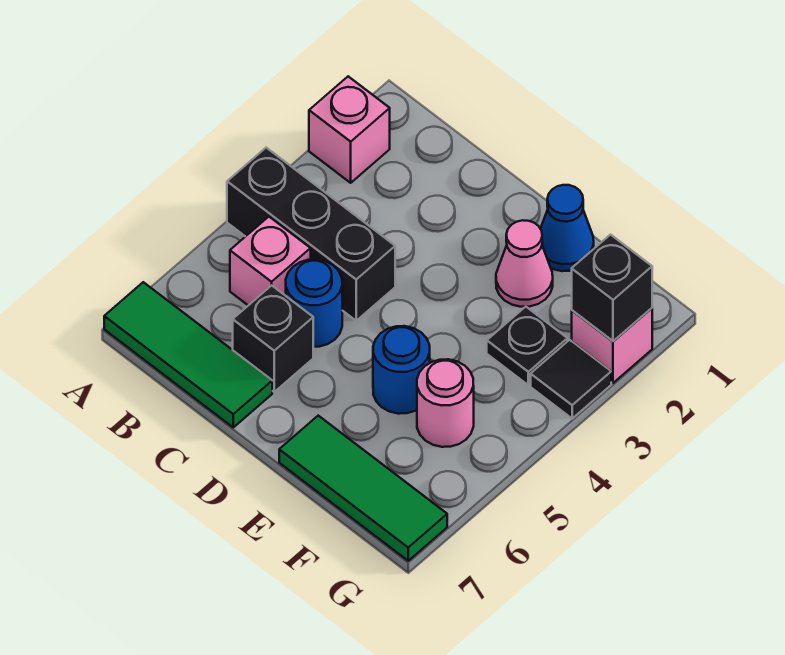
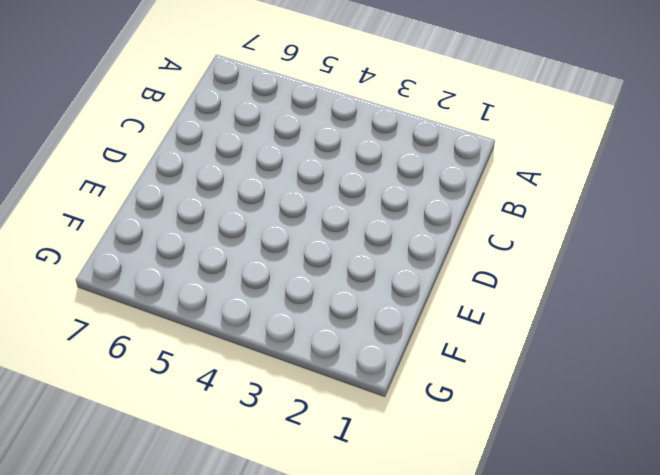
none -> pink 1x1 brick [309,76,390,183]
none -> black 1x3 brick [227,148,395,321]
none -> green 1x3 tile [104,282,272,427]

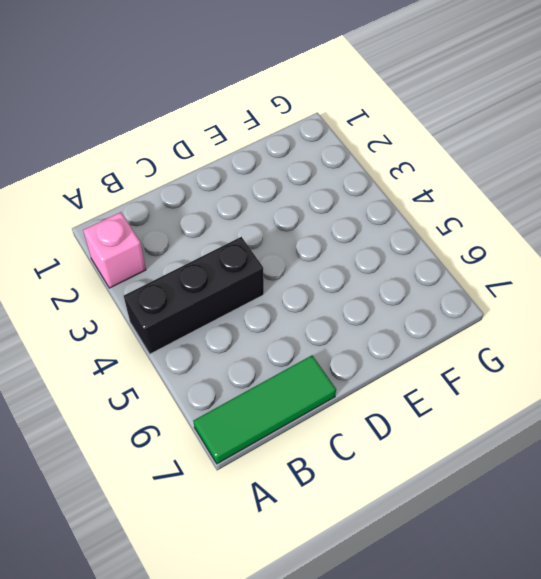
none -> pink 1x1 brick [230,217,311,305]
none -> blue 1x1 round brick [286,259,342,347]
none -> black 1x1 brick [233,285,313,392]

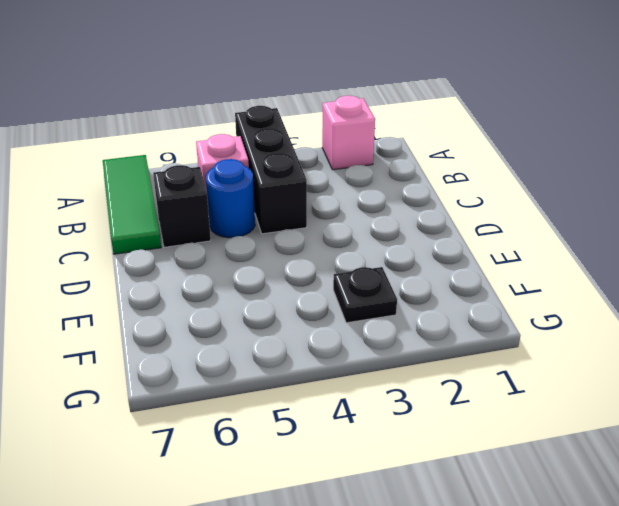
none -> blue 1x1 cone [540,185,594,271]
none -> pink 1x1 cone [496,220,553,307]
none -> blue 1x1 round brick [373,326,430,414]

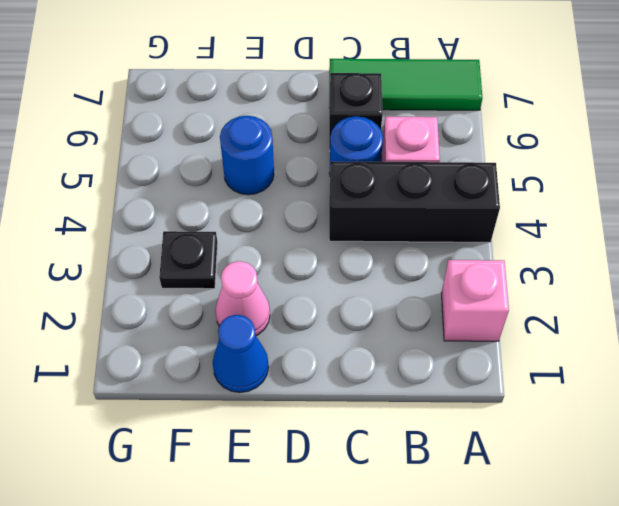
none -> green 1x3 tile [279,416,447,561]
none -> pink 1x1 round brick [417,359,474,447]
none -> pink 1x1 brick [572,308,652,383]

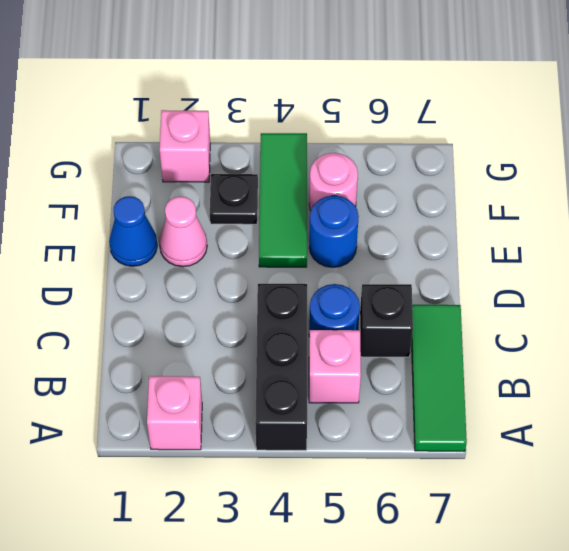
green 1x3 tile [259,133,307,267] -> green 1x3 tile moved to [279,416,447,561]
none -> black 1x1 tile [531,340,611,418]
none -> black 1x1 brick [572,235,652,341]

